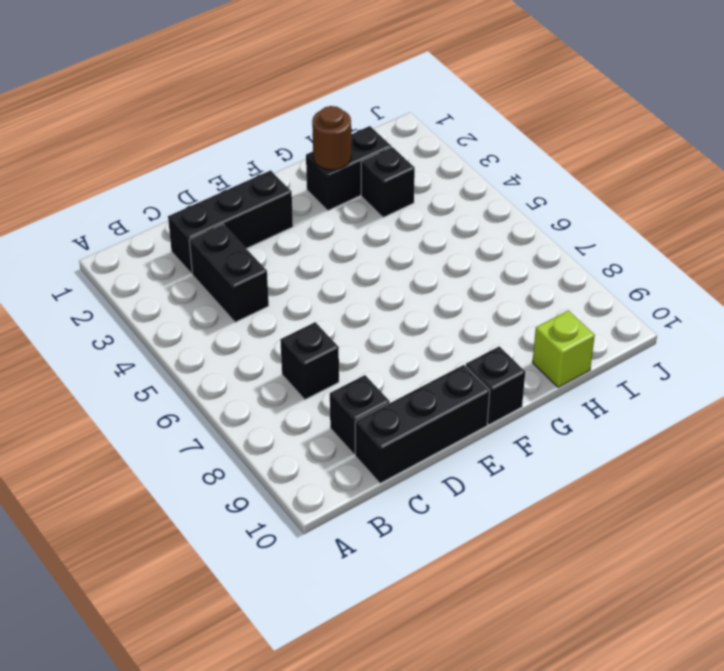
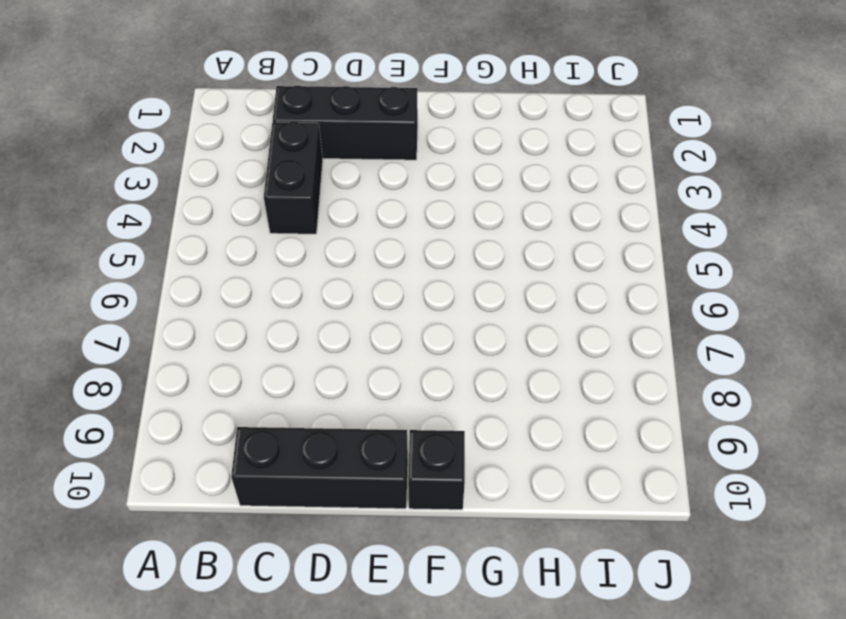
none -> black 1x1 brick [280,322,339,399]
none -> black 1x1 brick [330,375,390,455]

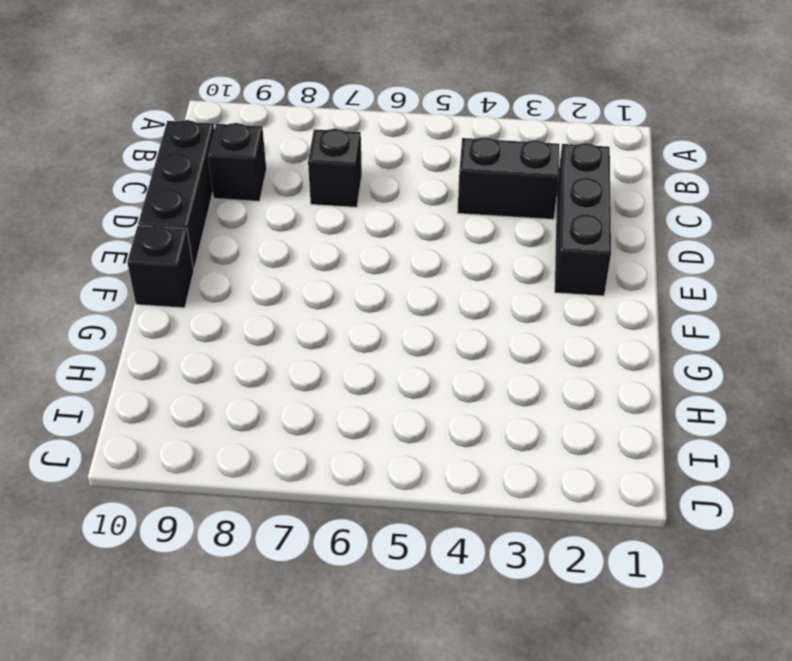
none -> black 1x2 brick [306,126,392,210]
none -> black 1x1 brick [361,147,415,217]

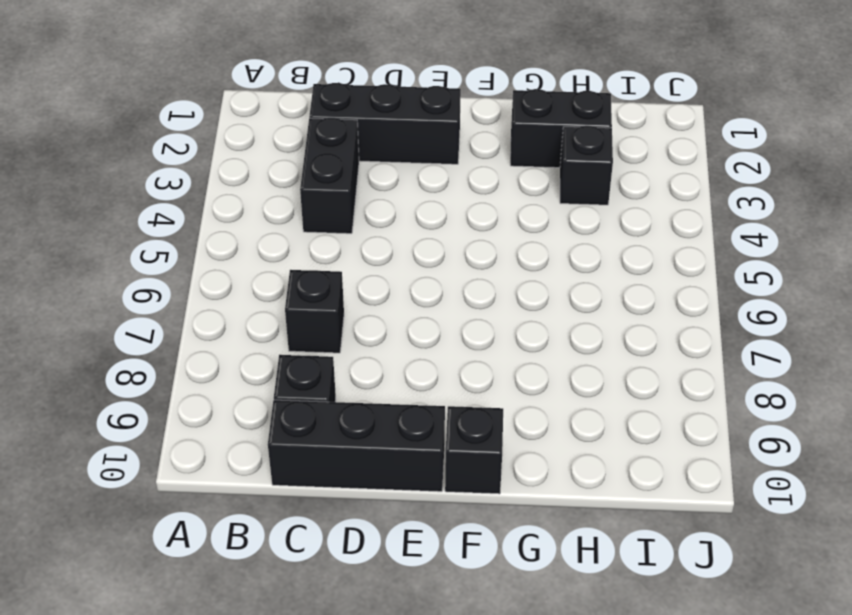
none -> lime 1x1 brick [532,310,595,387]
none -> brown 1x1 round brick [312,106,351,170]

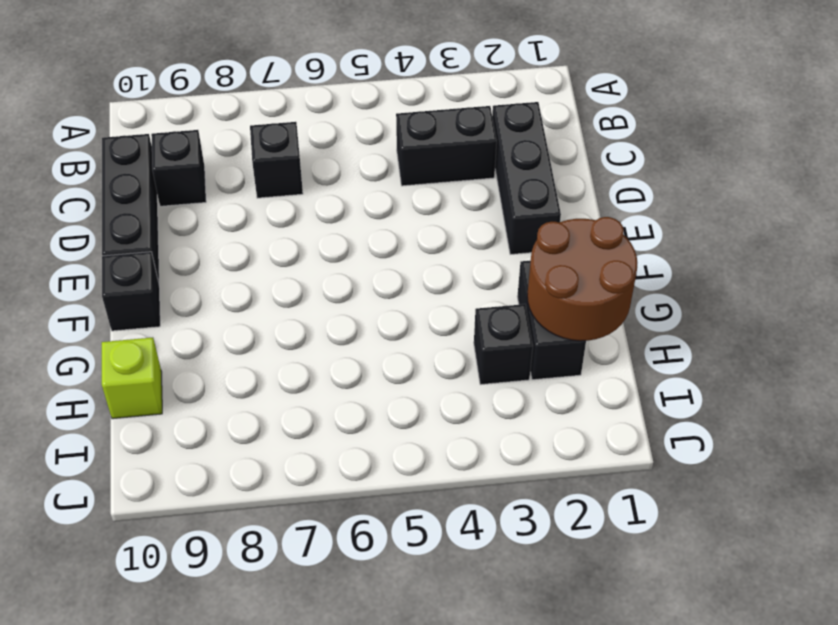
brown 2x2 round brick [527,217,637,341] -> brown 1x1 round brick [312,106,351,170]

